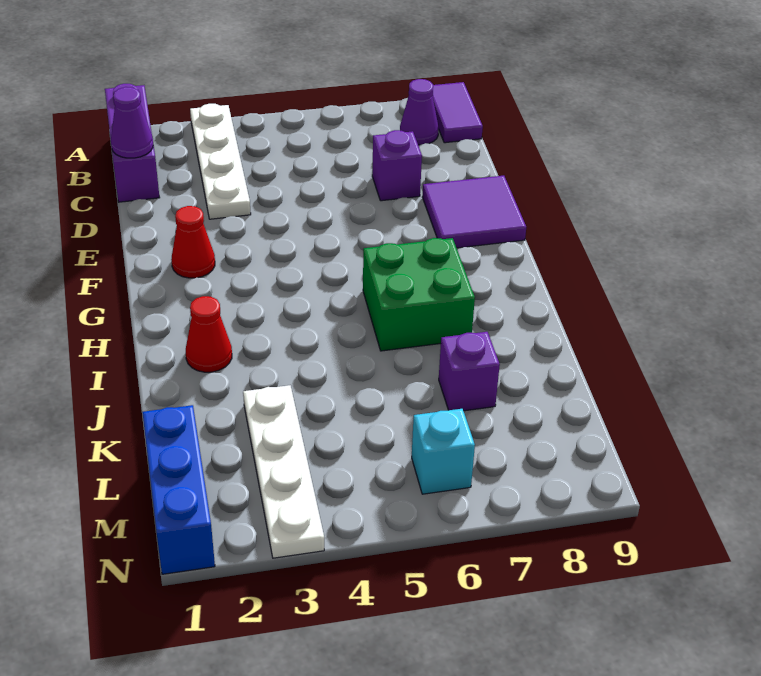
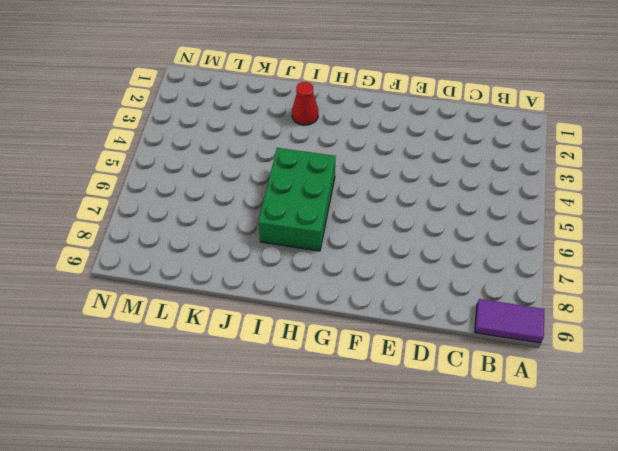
green 2x3 brick [258,148,336,251] -> green 2x2 brick [363,238,475,351]
none -> purple 1x3 brick [105,84,160,202]
none -> white 1x4 plate [190,104,251,219]
none -> purple 1x1 cone [400,79,439,145]

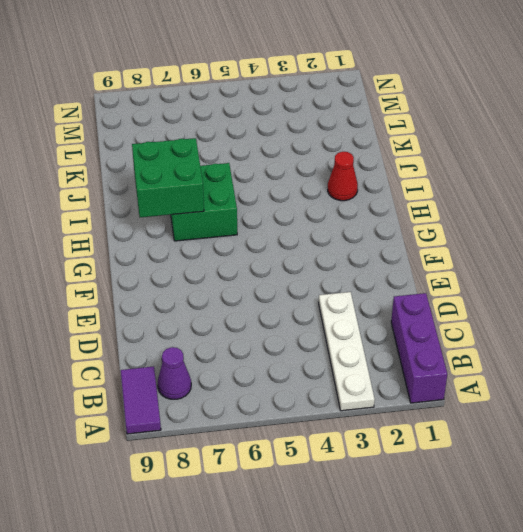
green 2x2 brick [132,138,204,218] -> none
none -> purple 1x1 brick [372,130,422,201]
none -> purple 2x2 tile [422,176,526,248]
none -> red 1x1 cone [171,206,215,278]

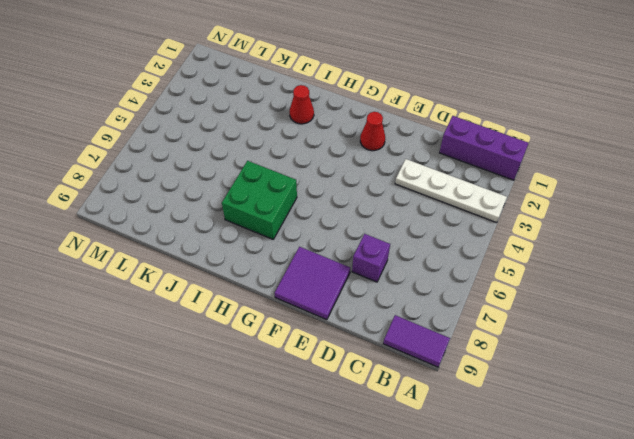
none -> purple 1x1 cone [400,79,439,145]
none -> white 1x4 plate [243,385,324,558]
none -> purple 1x1 brick [439,332,500,411]

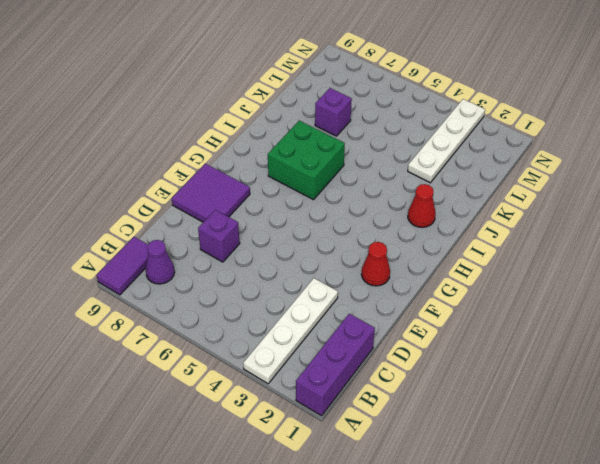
none -> blue 1x3 brick [142,405,215,574]
none -> cyan 1x1 brick [412,409,475,494]
none -> purple 1x1 cone [111,87,153,158]

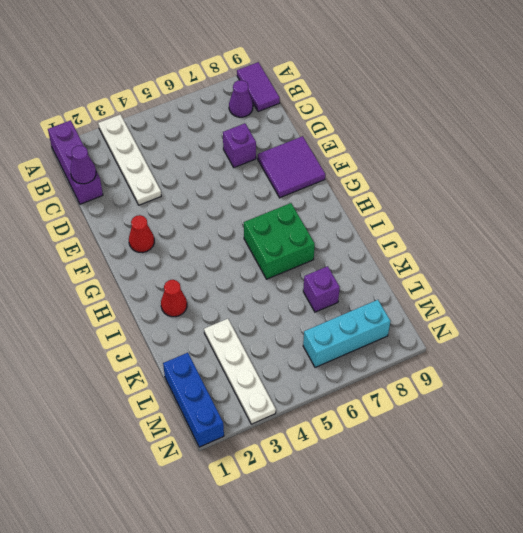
cyan 1x3 brick [303,300,391,368] -> cyan 1x1 brick [412,409,475,494]

